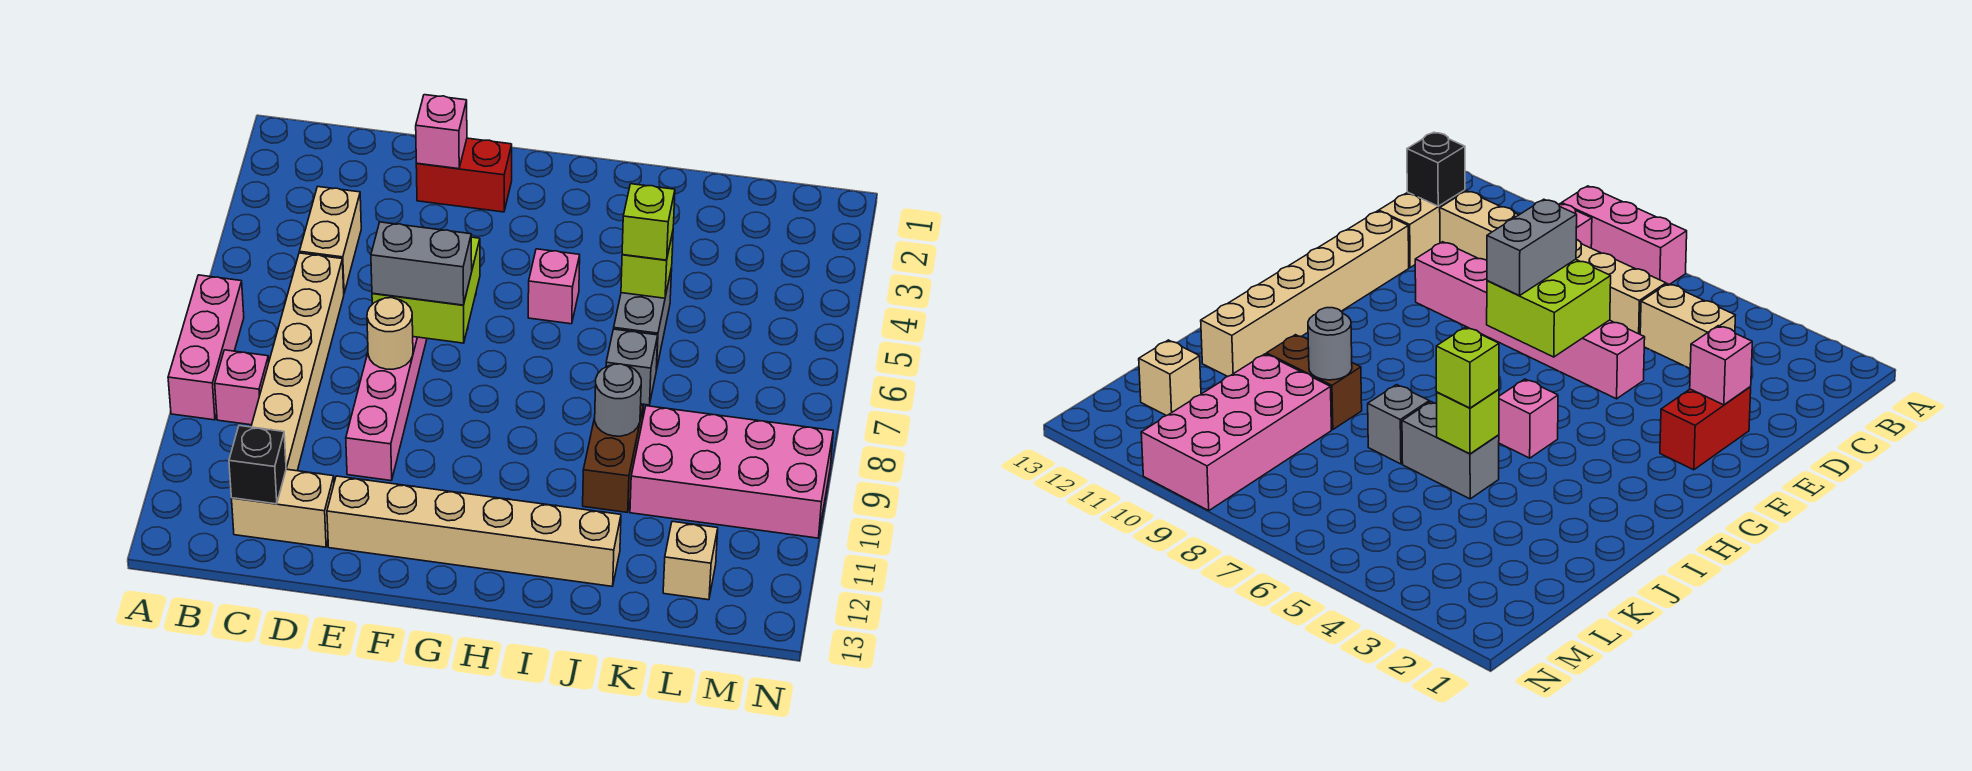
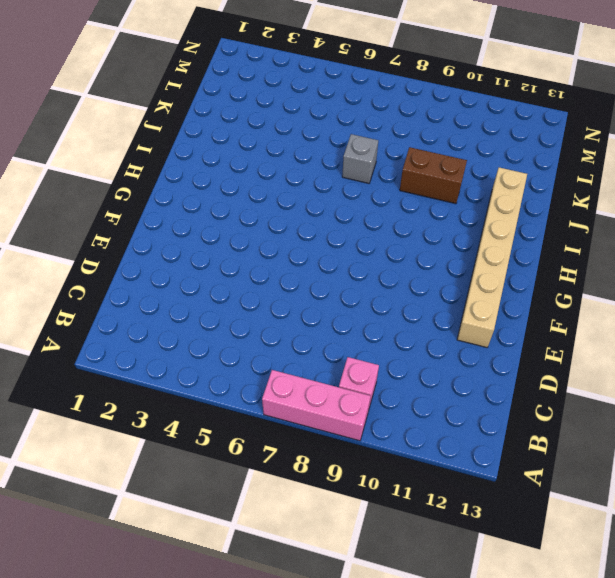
none -> tan 1x2 brick [299,187,361,293]
none -> tan 1x6 brick [251,253,344,471]
none -> tan 1x2 brick [231,469,334,547]

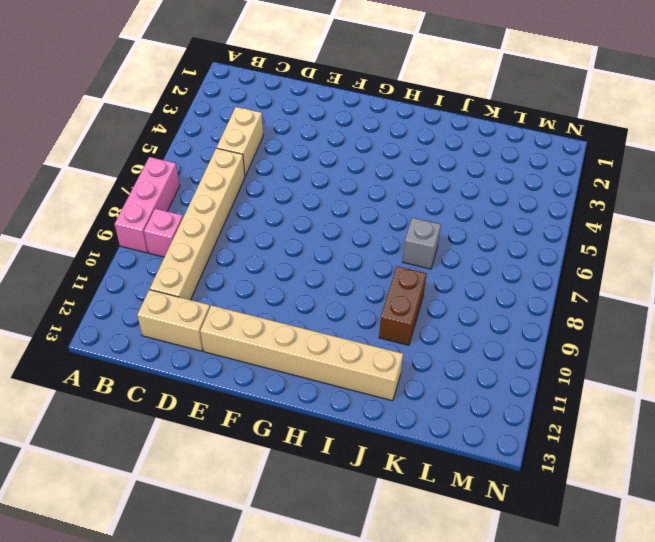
none -> red 1x2 brick [416,138,512,212]
none -> pink 1x6 brick [346,337,427,481]
none -> pink 1x1 brick [528,249,580,324]

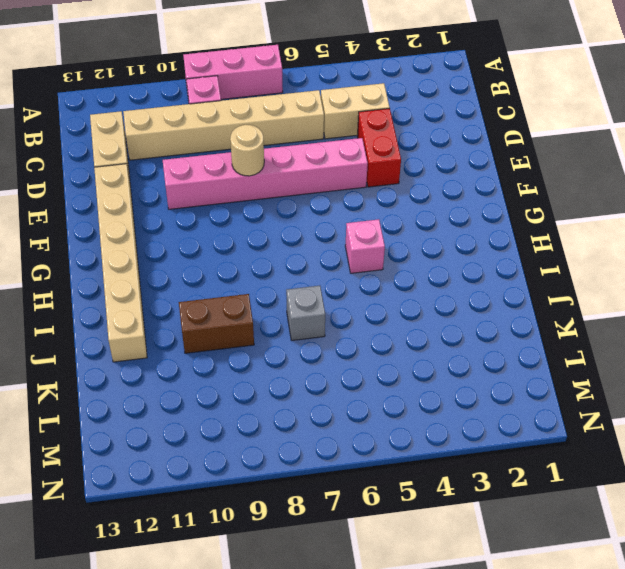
red 1x2 brick [357,108,401,187] -> red 1x2 brick moved to [416,138,512,212]
none -> grey 1x2 brick [614,268,672,370]
none -> pink 2x4 brick [630,406,833,538]
none -> tan 1x1 brick [663,521,718,600]

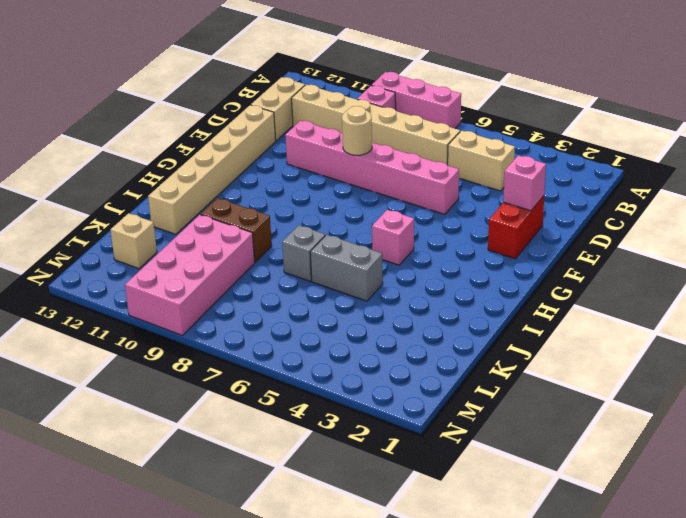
none -> black 1x1 brick [229,426,286,504]
none -> lime 2x2 brick [372,237,480,343]
none -> lime 1x1 brick [621,232,673,298]

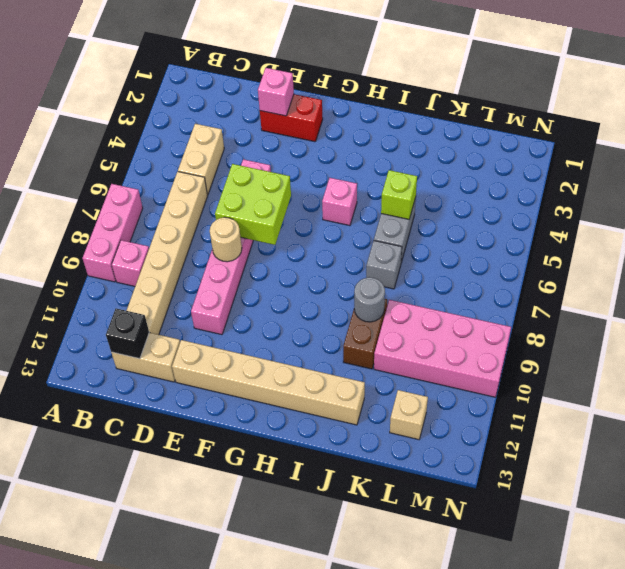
none -> grey 1x2 brick [371,222,472,305]
none -> lime 1x1 brick [622,184,675,260]

